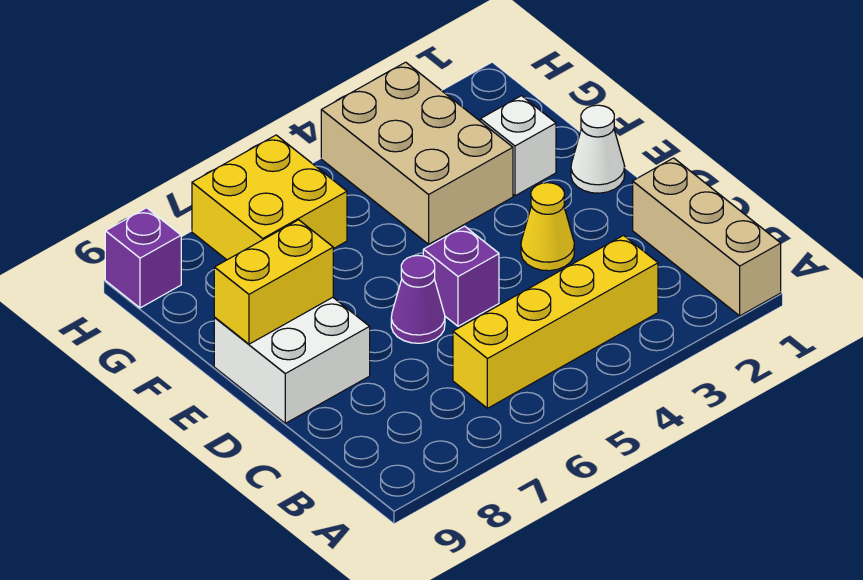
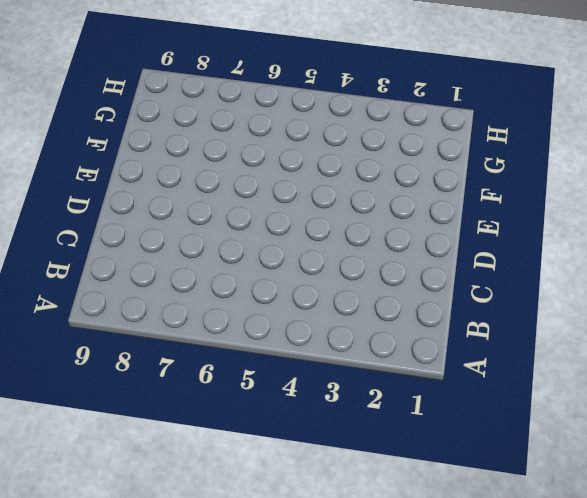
none -> tan 1x3 brick [633,158,781,316]
none -> yellow 1x4 brick [453,236,658,408]
none -> yellow 1x1 cone [521,183,574,271]

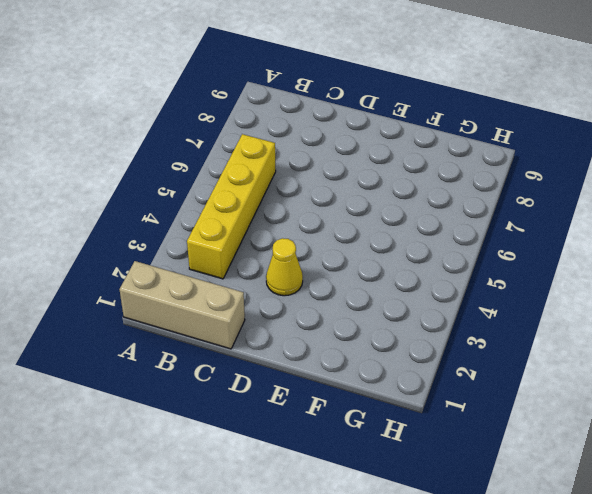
none -> purple 1x1 brick [423,226,499,326]
none -> purple 1x1 cone [391,255,445,343]
none -> white 2x2 brick [214,297,370,423]

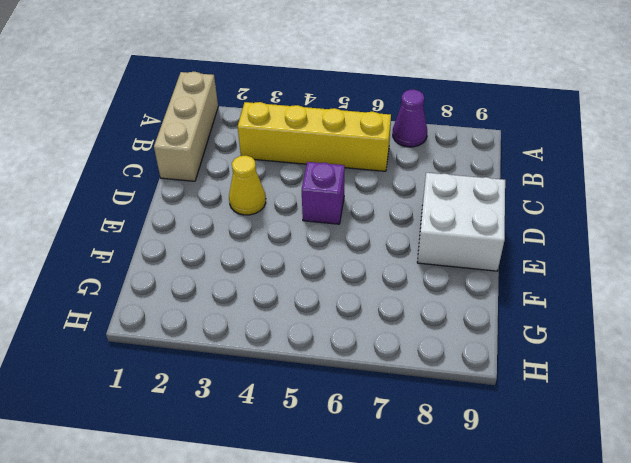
purple 1x1 cone [393,89,427,147] -> purple 1x1 cone moved to [391,255,445,343]
none -> white 1x1 cone [571,105,625,193]
none -> white 1x1 brick [480,96,556,196]
none -> tan 2x3 brick [321,62,513,244]

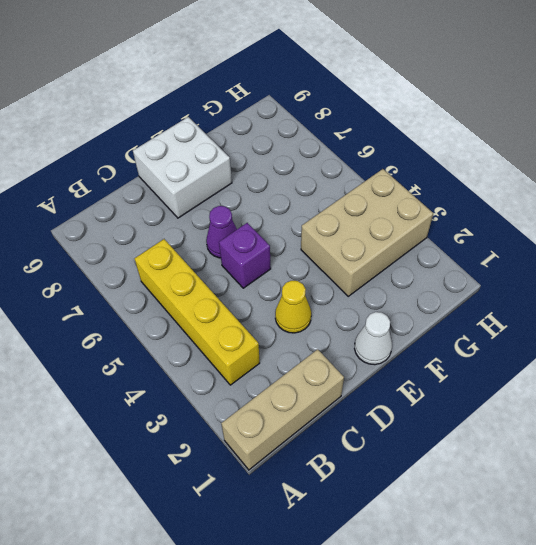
none -> white 1x1 brick [480,96,556,196]
none -> yellow 2x2 brick [192,135,347,260]
none -> purple 1x1 brick [105,208,181,308]

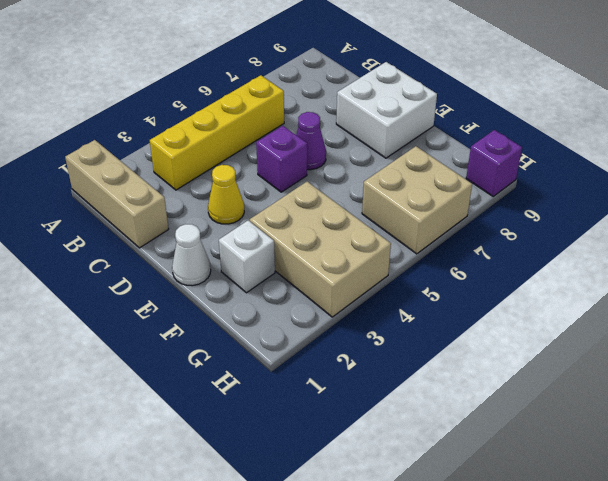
tan 2x2 brick [362,146,472,254] -> yellow 2x2 brick [192,135,347,260]
none -> yellow 1x2 brick [214,220,333,344]

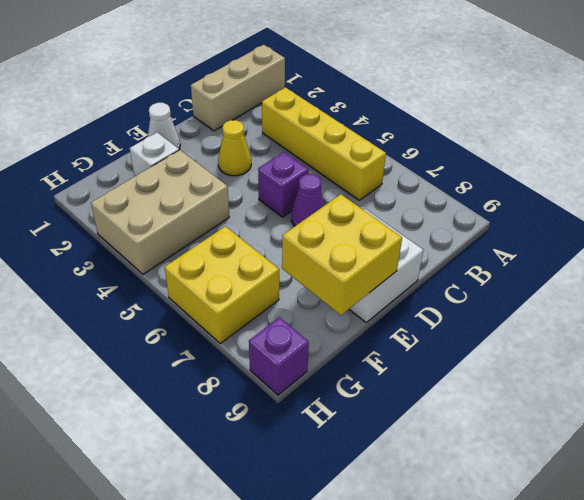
yellow 2x2 brick [282,194,402,315] -> yellow 1x2 brick [214,220,333,344]

